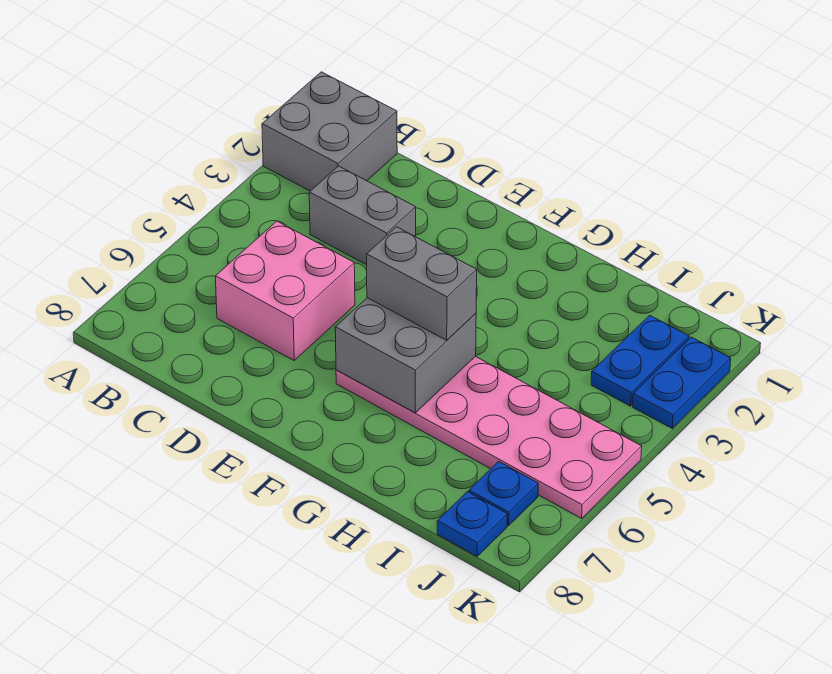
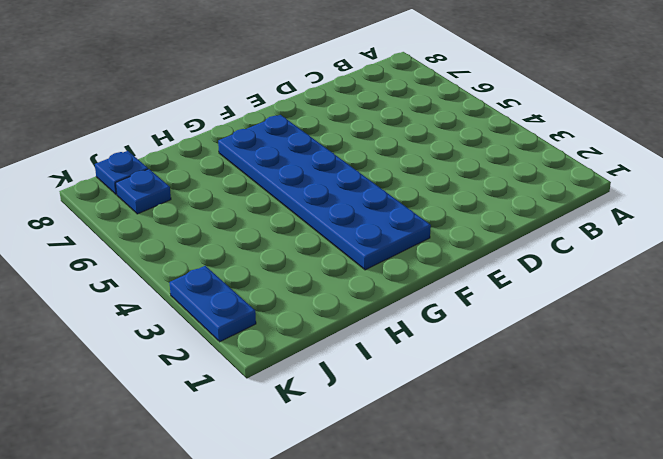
blue 2x6 plate [218,115,431,270] -> pink 2x6 plate [336,356,642,518]
none -> grey 2x2 brick [262,72,397,191]
none -> grey 1x2 brick [309,166,416,265]

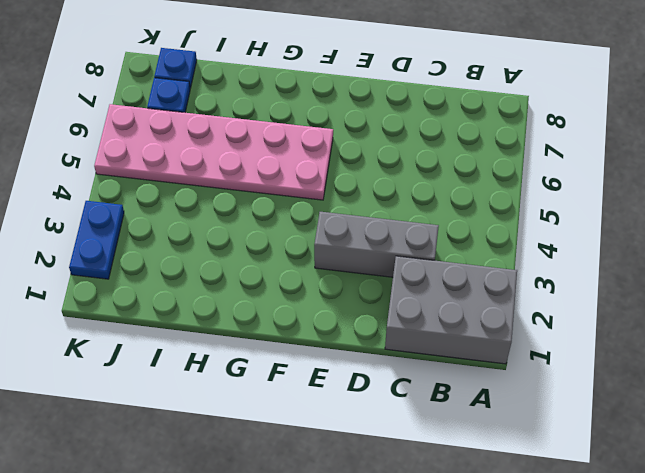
grey 2x3 brick [385,256,517,364] -> grey 2x2 brick [262,72,397,191]
grey 1x3 brick [314,212,439,277] -> grey 1x2 brick [309,166,416,265]
none -> pink 2x2 brick [215,221,355,360]
none -> blue 1x2 plate [591,315,689,406]

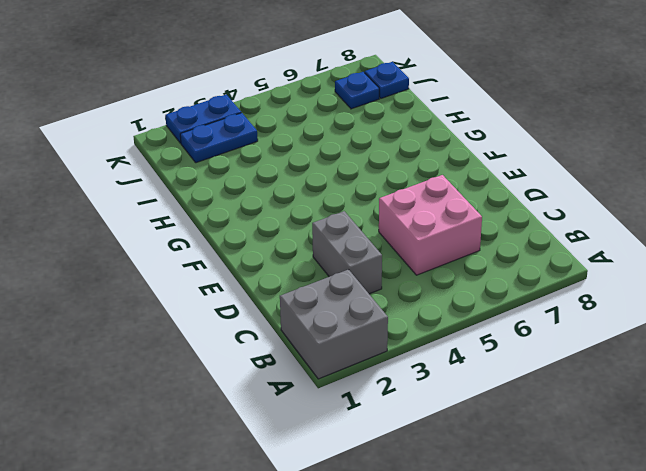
none -> pink 2x6 plate [336,356,642,518]
none -> grey 2x2 brick [335,298,476,413]

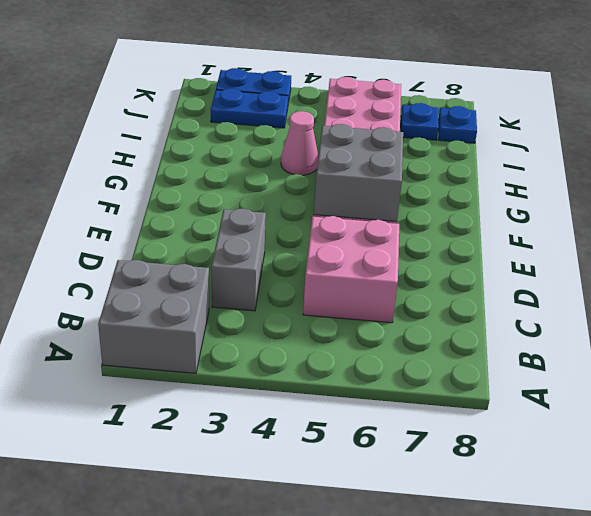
pink 1x1 cone [281,111,318,175] -> none
none -> grey 1x2 brick [367,227,477,340]

